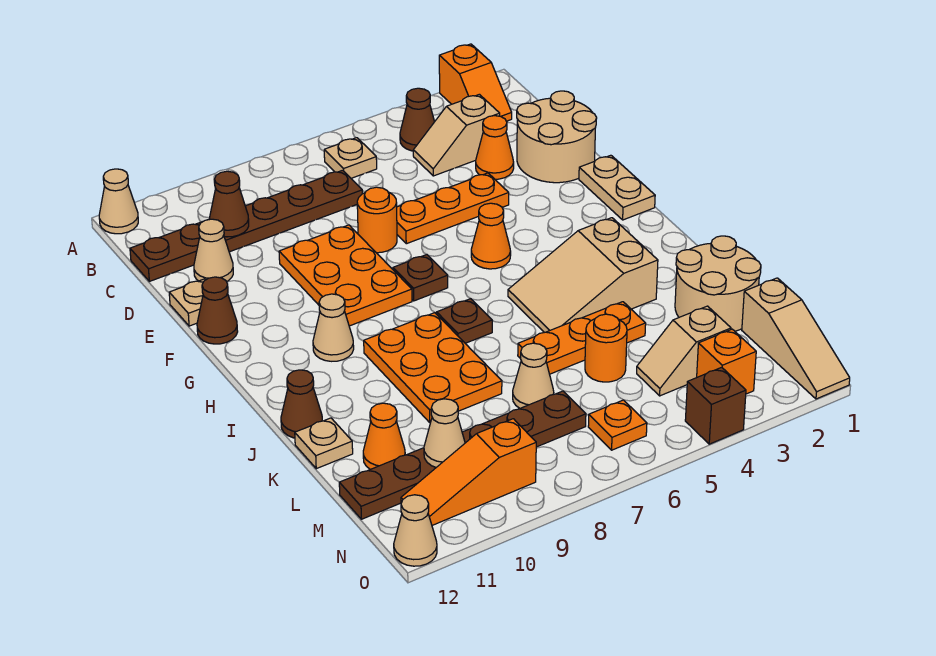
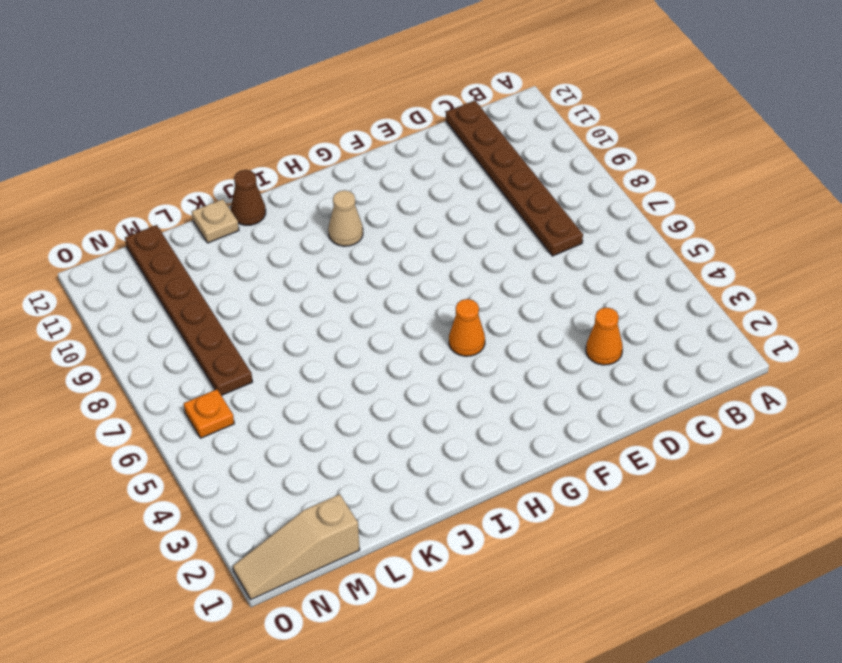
none -> orange 1x2 slope [439,44,512,121]
none -> tan 1x1 cone [99,169,138,234]
none -> brown 1x1 cone [400,88,434,151]
none -> tan 1x1 plate [324,138,377,178]

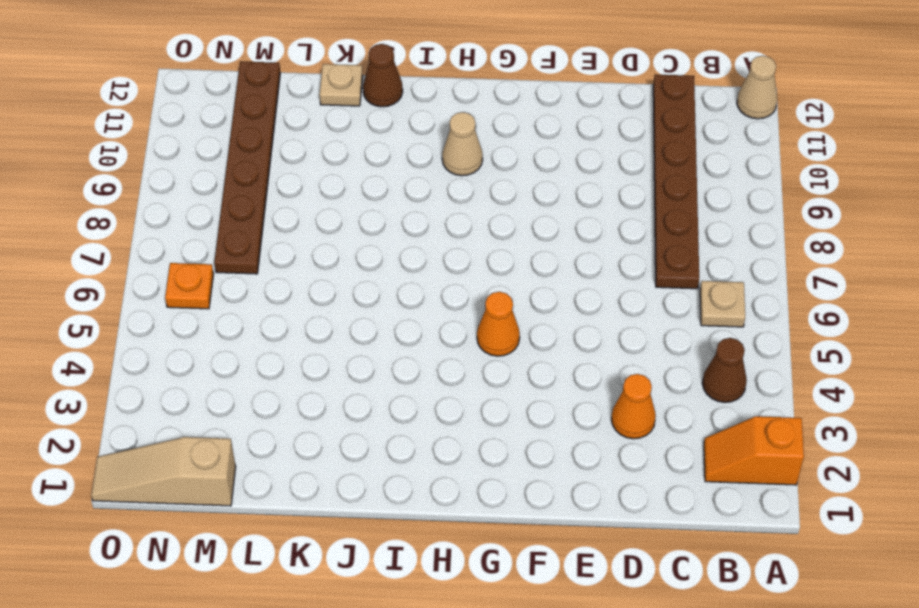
none -> tan 1x2 slope [413,94,500,176]
none -> tan 2x2 round brick [517,91,597,183]
none -> tan 1x1 cone [194,219,233,282]
none -> orange 1x3 plate [397,173,509,244]

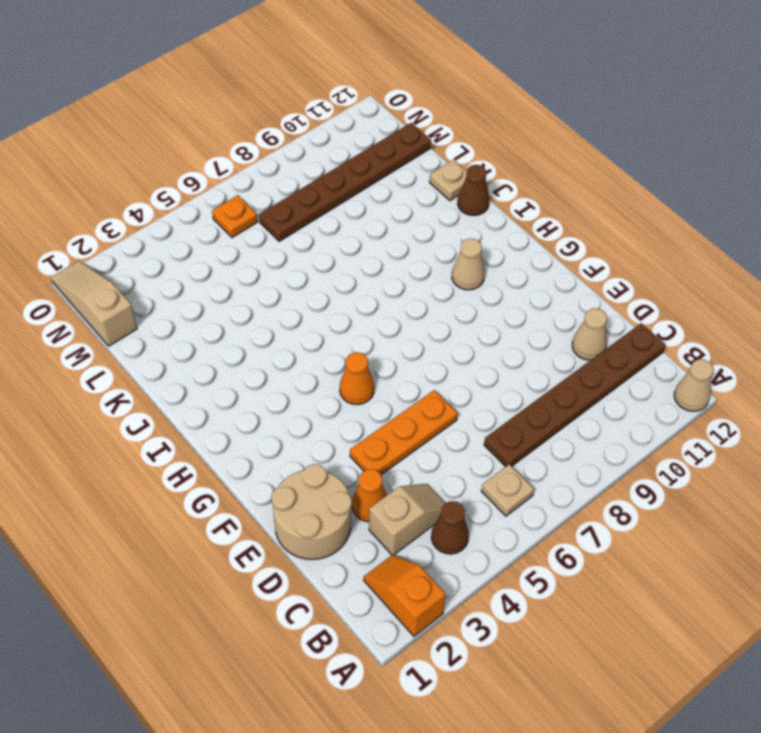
none -> orange 1x1 round brick [357,187,397,253]
none -> orange 2x3 plate [279,225,412,326]
none -> tan 1x1 plate [169,279,205,326]
none -> tan 1x2 plate [579,155,655,220]

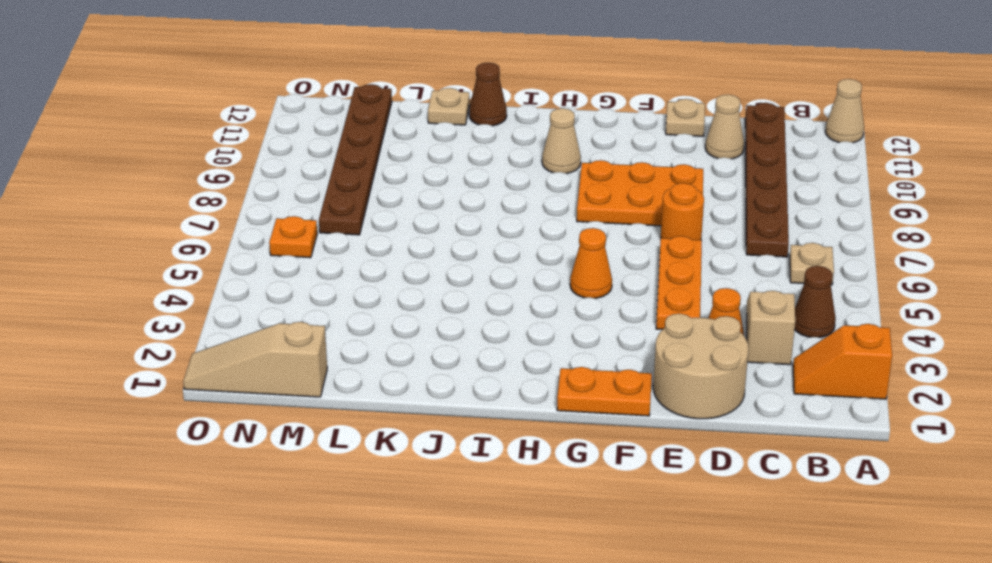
orange 1x2 plate [557,367,652,416] -> tan 1x2 plate [579,155,655,220]
none -> brown 1x1 cone [197,277,238,344]
none -> brown 1x1 plate [393,254,448,301]
none -> tan 2x3 slope [508,218,658,333]
none -> brown 1x1 plate [437,299,492,343]

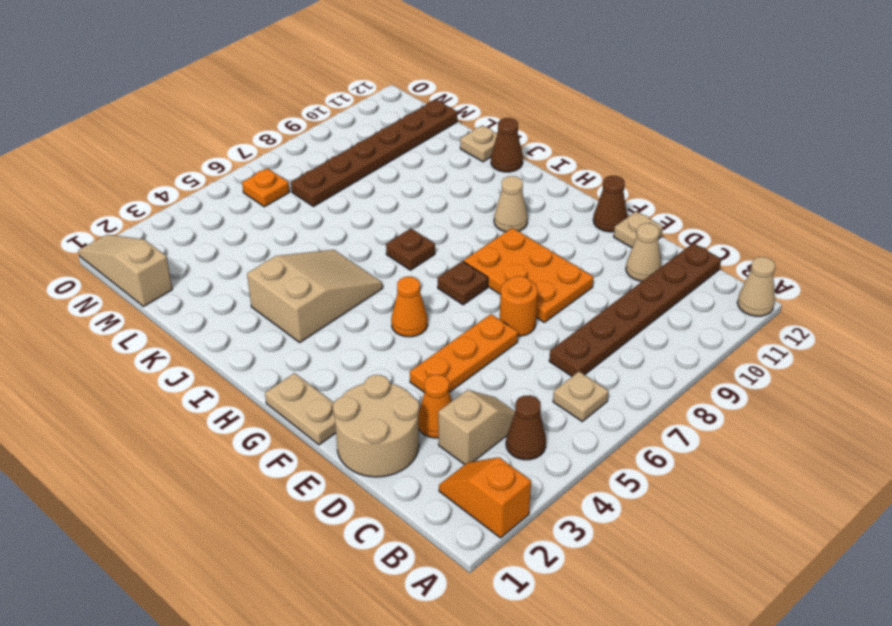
none -> orange 2x3 plate [364,313,502,423]
none -> tan 2x2 round brick [675,236,761,331]
none -> orange 1x3 plate [518,302,646,374]
none -> orange 1x1 round brick [585,314,627,382]

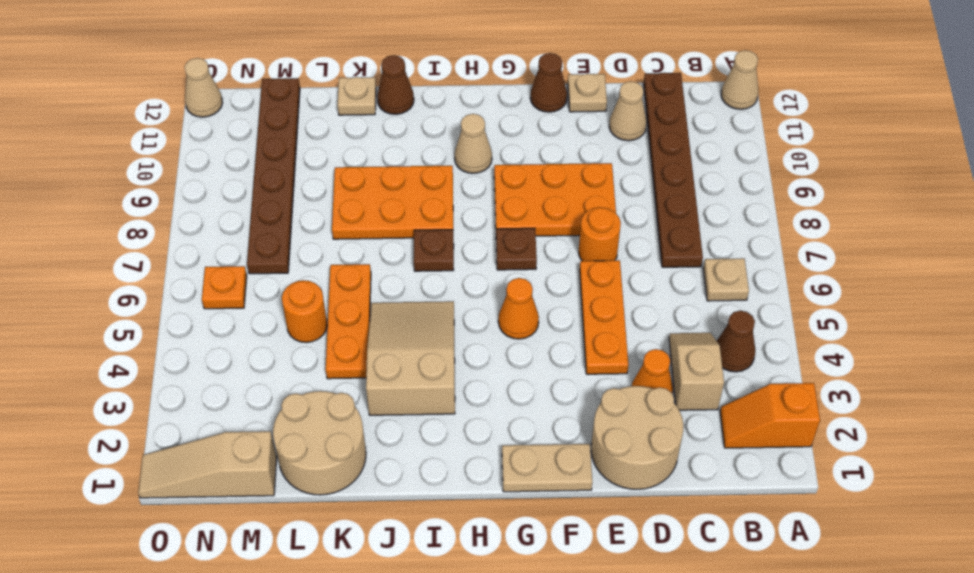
none -> tan 1x1 cone [513,343,554,408]
none -> orange 1x1 cone [363,403,405,469]
none -> tan 1x2 slope [637,306,731,396]
none -> orange 1x1 brick [697,329,756,394]

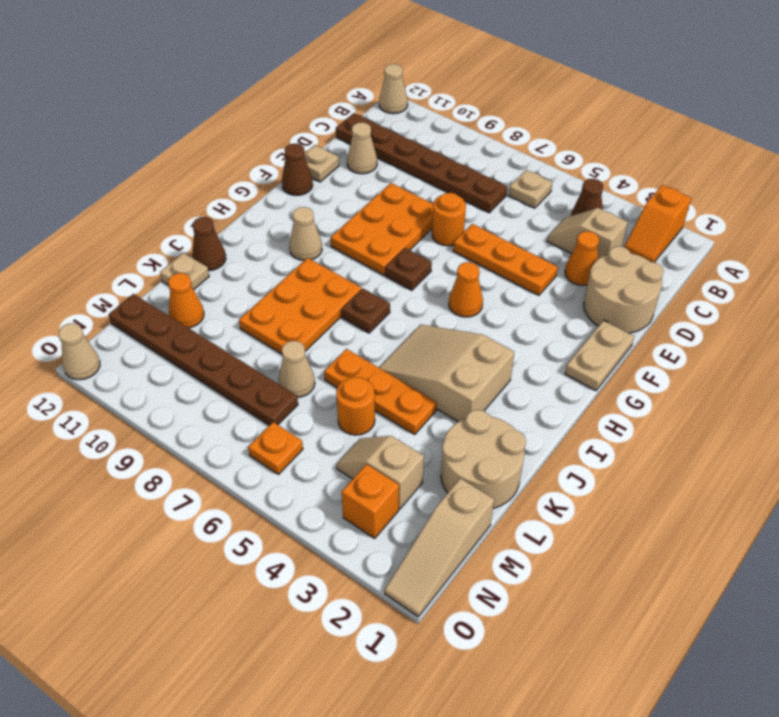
none -> orange 1x3 slope [401,419,536,525]
none -> brown 1x1 brick [685,367,746,444]
none -> brown 1x1 cone [210,171,249,237]
none -> tan 1x1 cone [424,399,465,467]

